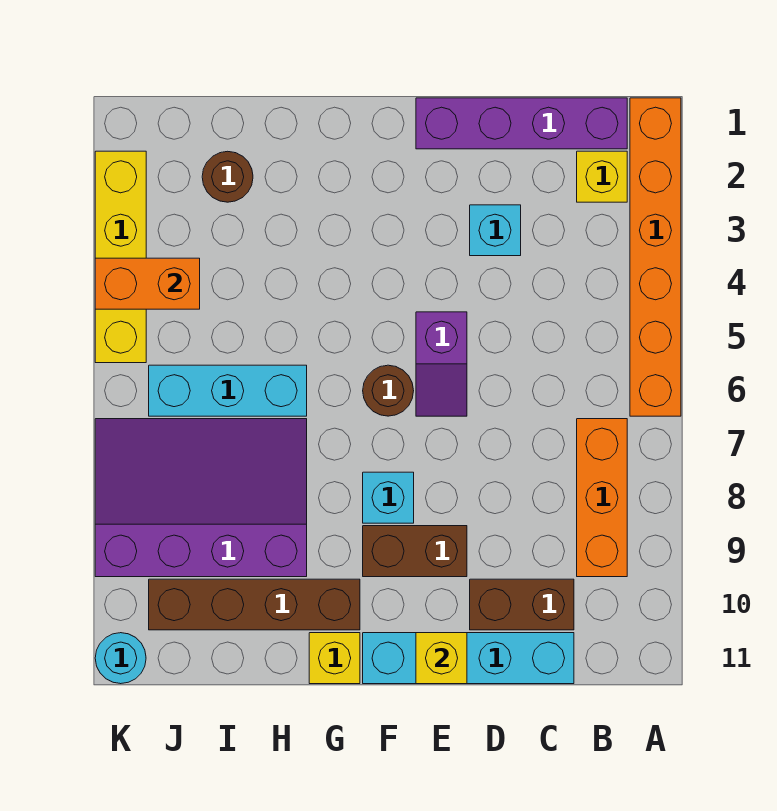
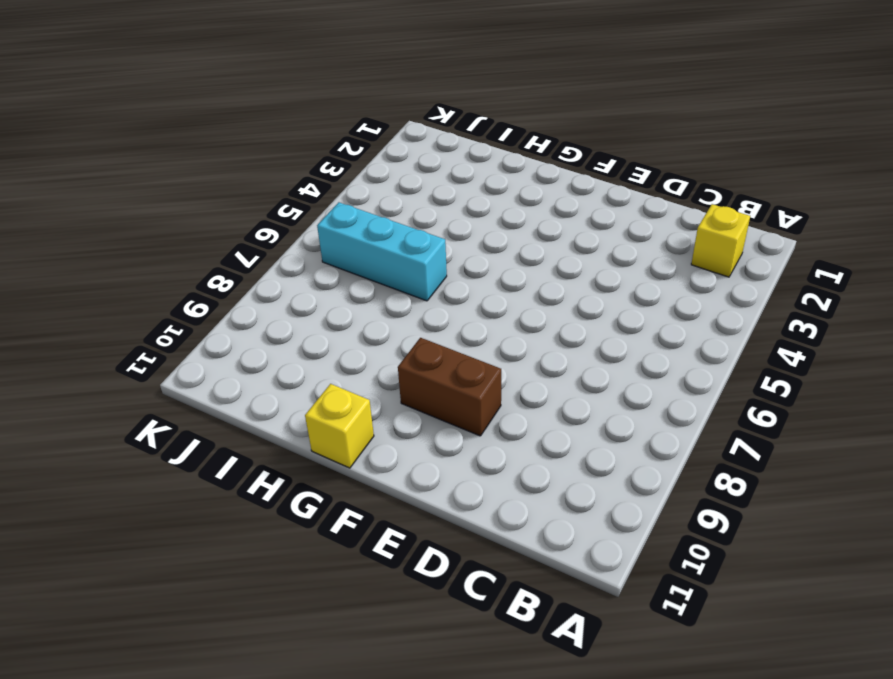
none -> orange 1x6 brick [630,98,681,416]
none -> purple 1x4 brick [416,98,627,149]
none -> orange 1x3 brick [577,419,627,577]

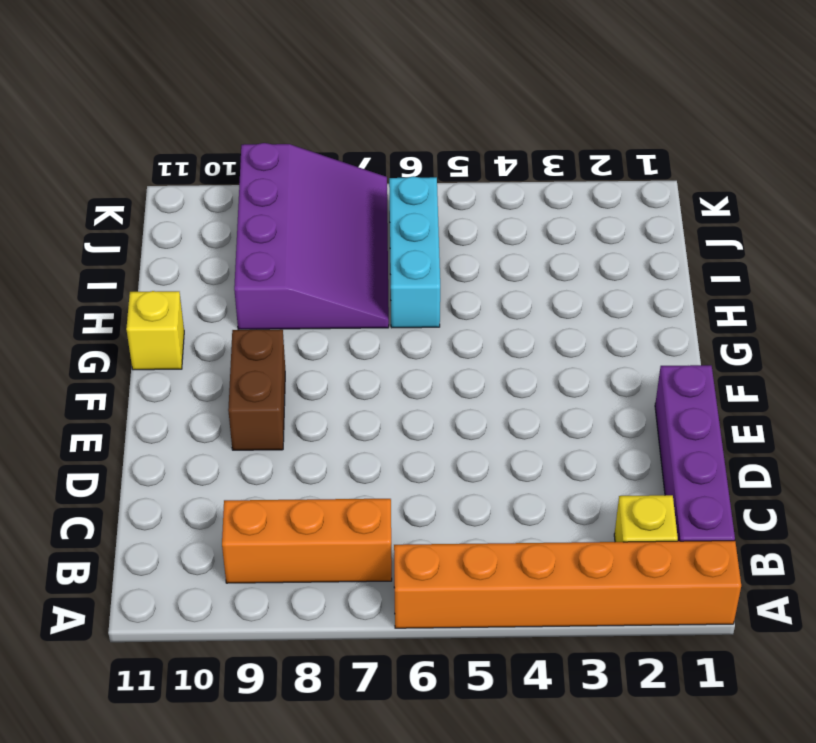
none -> brown 1x2 brick [470,579,574,630]
none -> cyan 1x4 brick [363,633,574,684]
none -> cyan 1x1 brick [470,205,521,256]

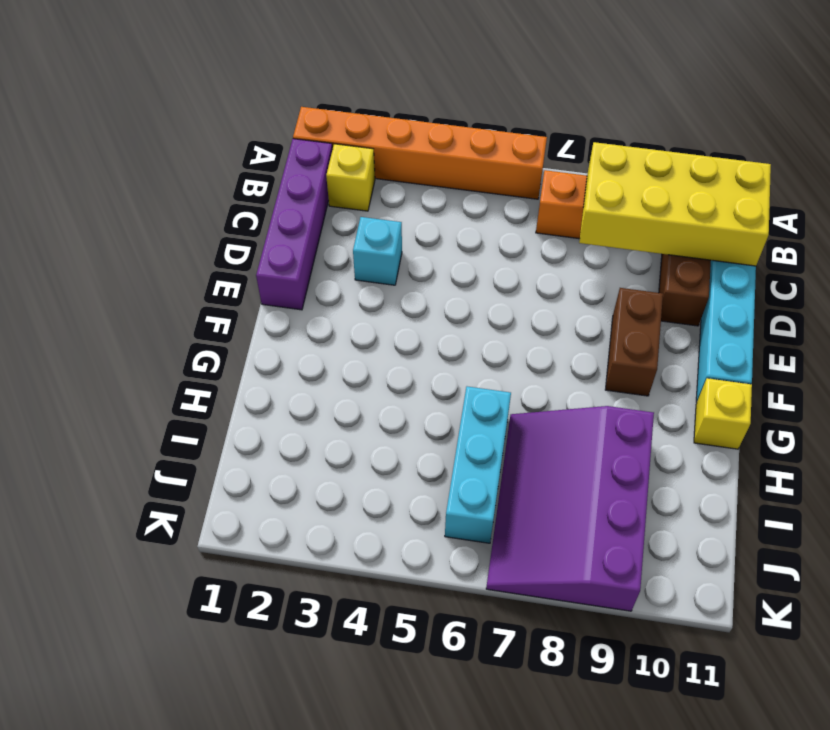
yellow 2x4 brick [579,142,771,266] -> none
none -> purple 1x2 slope [416,312,467,416]
none -> brown 1x1 round brick [363,365,414,416]
none -> cyan 1x1 brick [363,472,414,523]

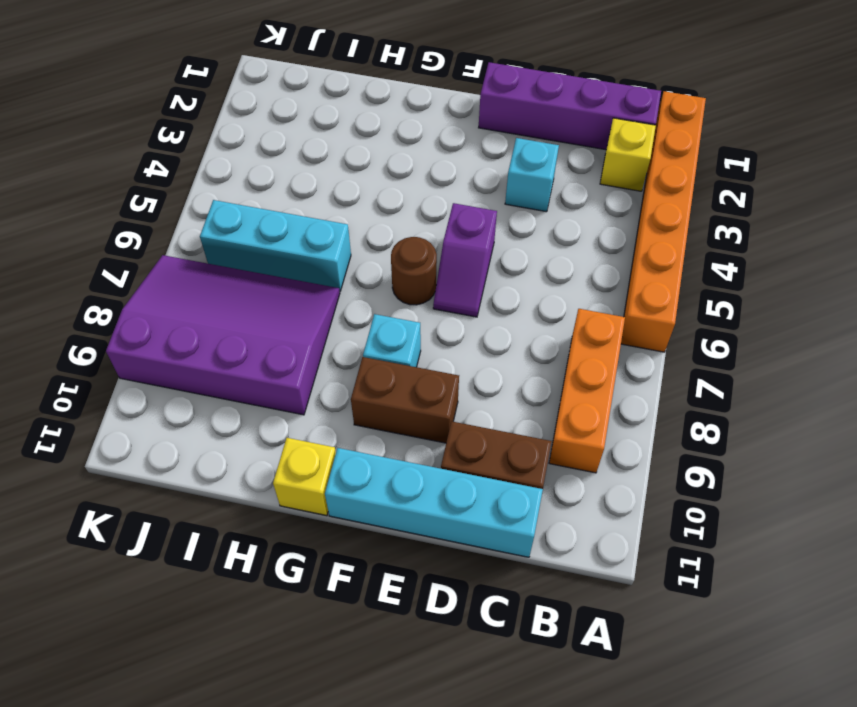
none -> brown 1x4 brick [149,579,360,630]
none -> brown 1x1 round brick [202,151,253,202]
none -> yellow 1x4 brick [95,151,146,363]

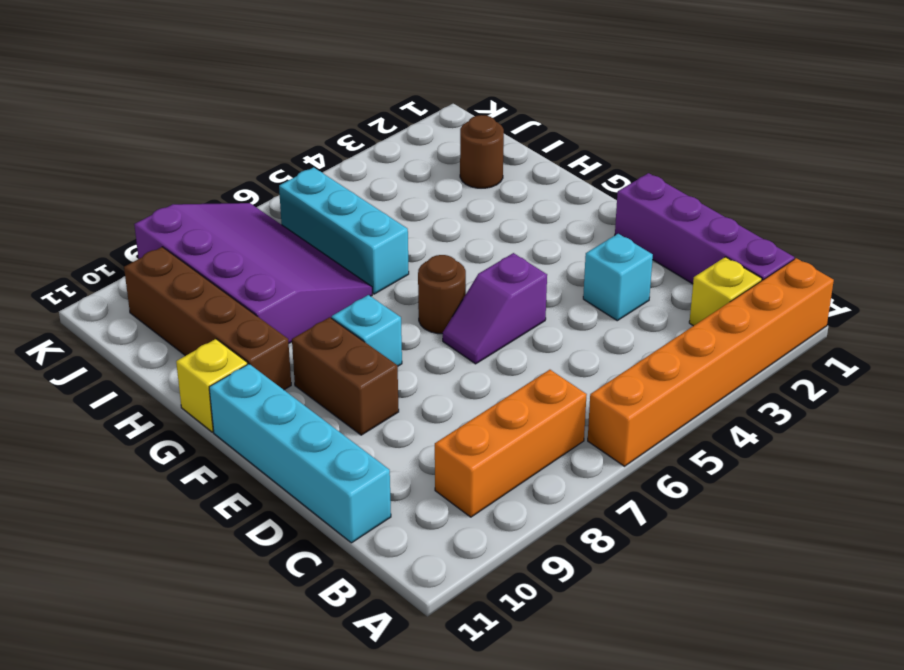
none -> brown 1x2 brick [470,579,574,630]
none -> yellow 1x4 brick [95,151,146,363]
none -> cyan 1x1 round brick [95,633,146,684]

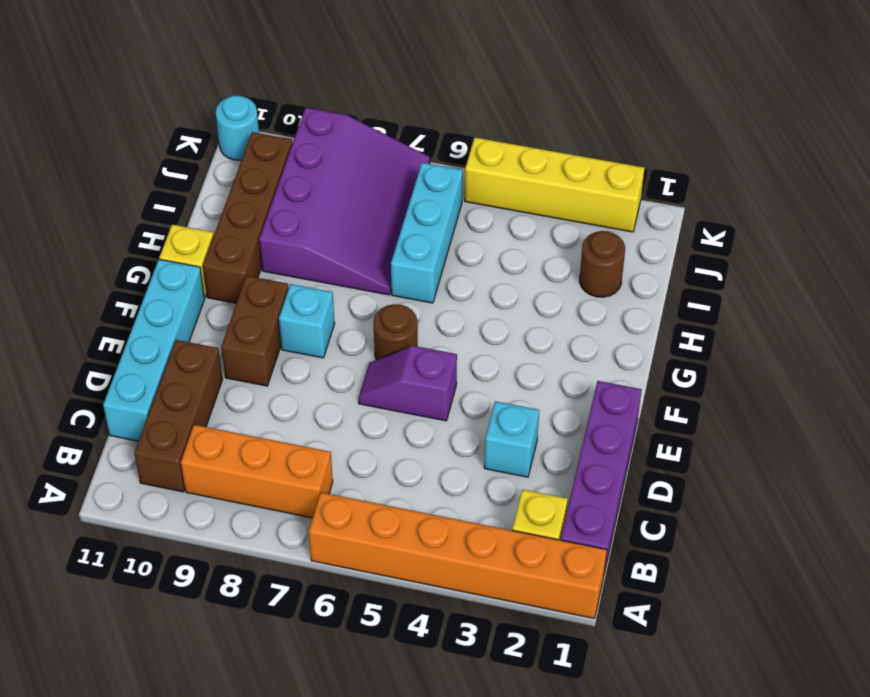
brown 1x3 brick [134,340,223,492] -> brown 1x2 brick [470,579,574,630]
none -> yellow 1x1 brick [416,633,467,684]
none -> orange 1x2 brick [95,258,200,309]

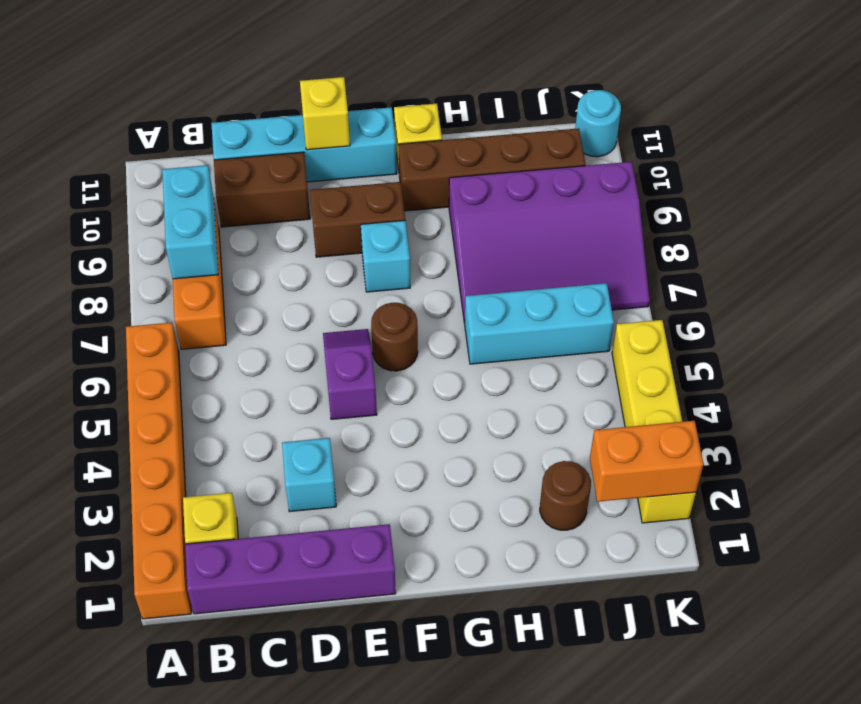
cyan 1x2 brick [162,165,218,279] -> none
orange 1x2 brick [590,421,703,502] -> orange 1x2 brick moved to [95,258,200,309]

